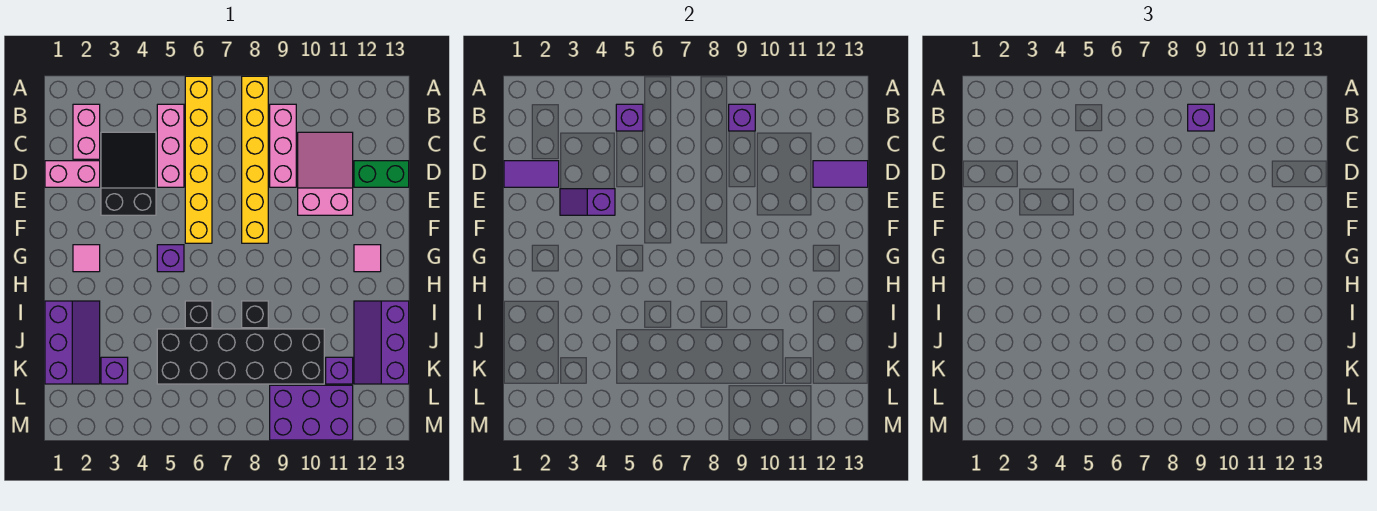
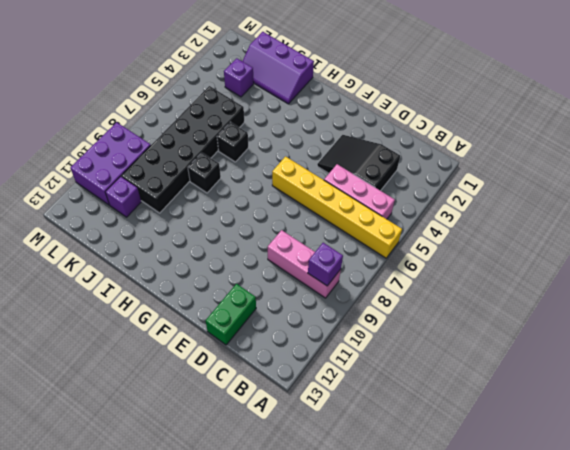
black 2x3 slope [317,135,400,191] -> black 2x3 slope turned to [101,132,156,215]
none -> yellow 1x6 brick [242,76,268,243]
none -> pink 1x2 brick [73,104,100,159]
none -> pink 2x3 slope [298,132,353,215]

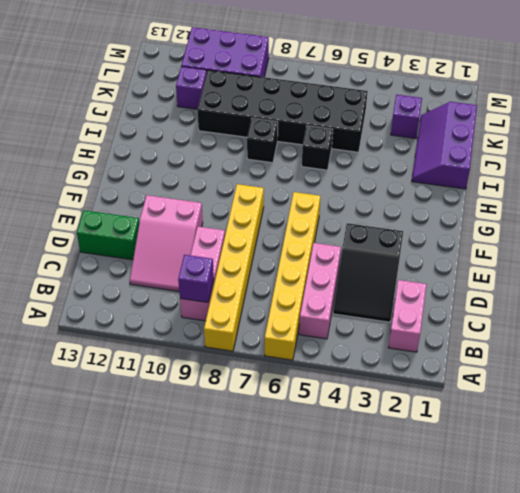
none -> pink 1x2 brick [45,161,100,187]
none -> pink 1x1 tile [73,245,100,272]
none -> purple 1x1 brick [157,245,184,272]

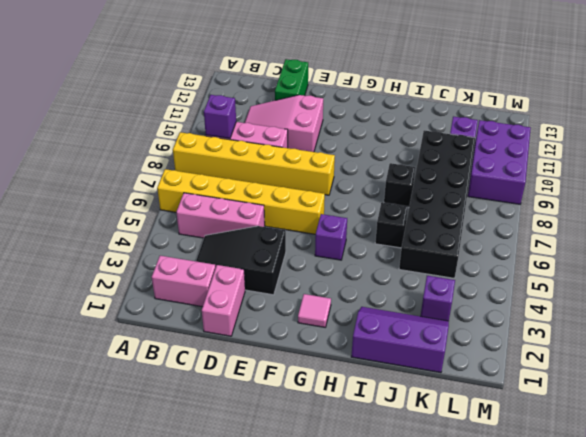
none -> pink 1x1 tile [354,245,381,272]
none -> purple 2x3 slope [354,301,409,384]
none -> purple 1x1 brick [616,104,643,131]

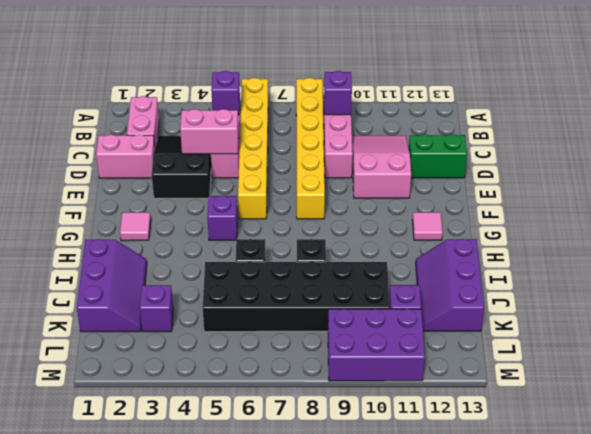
pink 1x2 brick [180,109,239,154] -> none
none -> purple 1x2 tile [504,161,559,187]
none -> purple 1x2 tile [813,161,868,187]
none -> purple 1x2 slope [560,189,615,215]

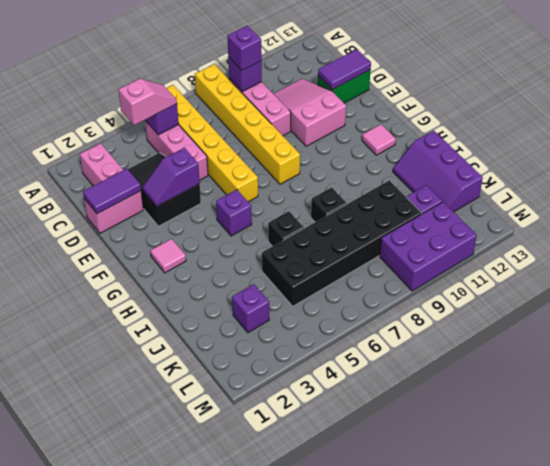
pink 1x2 slope [118,79,177,125] -> none
none -> purple 2x3 slope [45,301,100,384]

